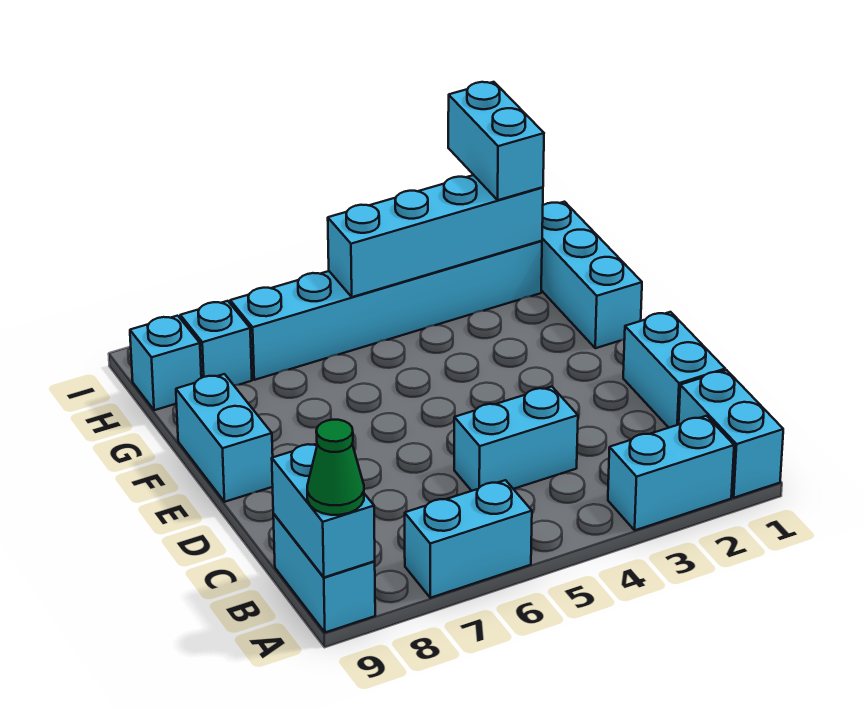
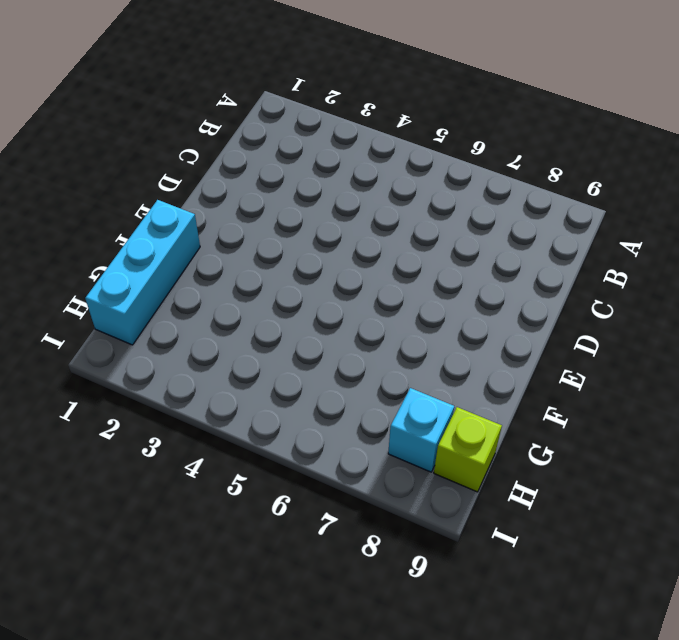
lime 1x1 brick [434,407,502,492] -> cyan 1x1 brick [130,316,201,410]
none -> cyan 1x2 brick [679,370,783,498]
none -> cyan 1x2 brick [608,416,734,530]
none -> cyan 1x2 brick [405,480,532,598]

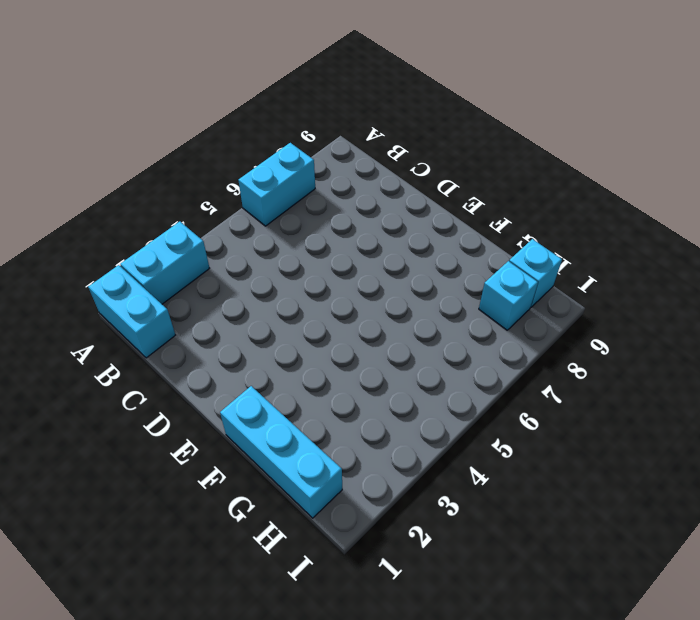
none -> cyan 1x2 brick [273,514,375,632]
none -> cyan 1x2 brick [623,312,725,428]
none -> cyan 1x2 brick [454,387,578,491]

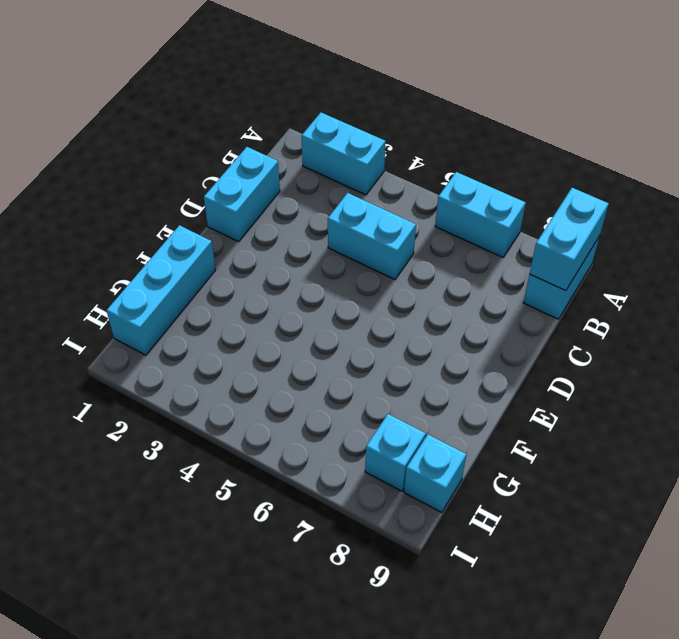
none -> cyan 1x2 brick [679,370,783,498]
none -> cyan 1x2 brick [176,374,273,502]
none -> cyan 1x6 brick [230,241,542,380]

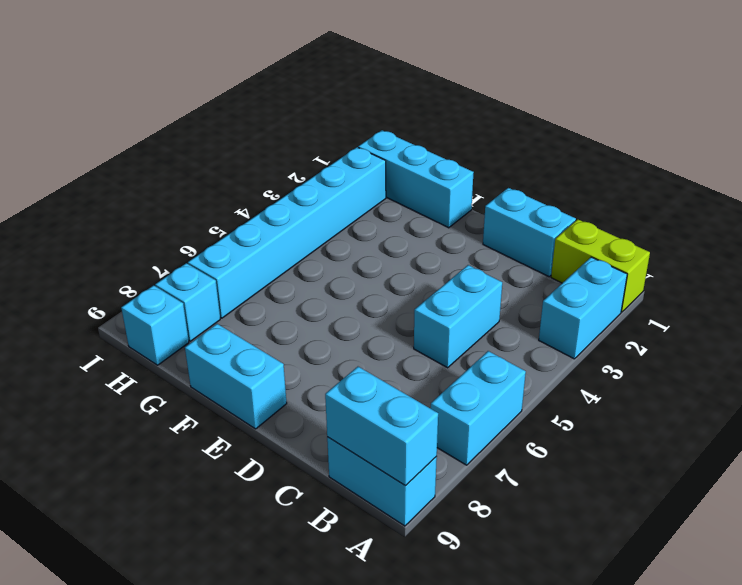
lime 1x2 brick [551,219,650,312] -> cyan 1x2 brick [679,370,783,498]
none -> cyan 1x4 brick [328,175,543,297]
none -> green 1x1 cone [307,420,364,515]
none -> cyan 1x2 brick [448,82,544,200]

